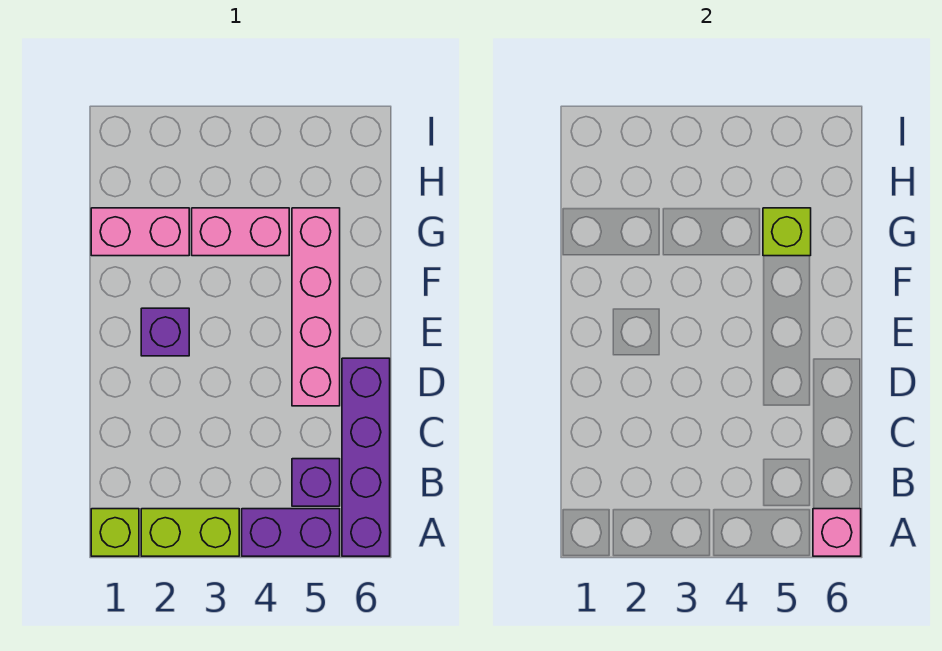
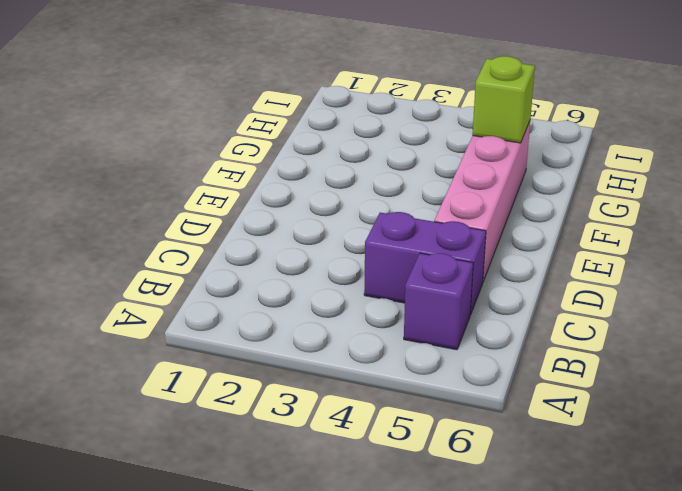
purple 1x2 brick [364,212,486,315] -> purple 1x2 brick moved to [242,509,340,556]
none -> lime 1x1 brick [91,509,139,556]
none -> lime 1x2 brick [141,509,239,556]

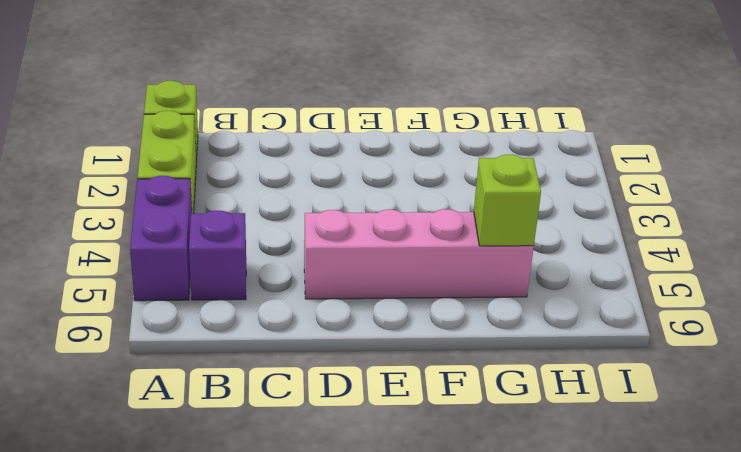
none -> purple 1x4 brick [342,358,390,556]
none -> purple 1x1 brick [141,308,189,356]

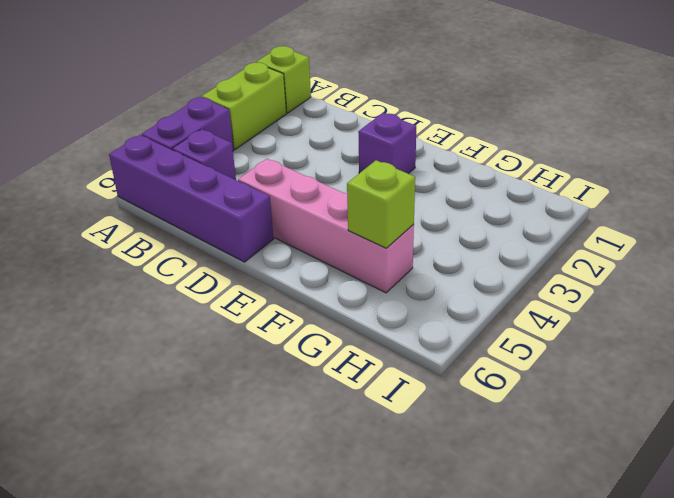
none -> pink 1x2 brick [91,208,189,256]
none -> pink 1x2 brick [192,208,289,256]

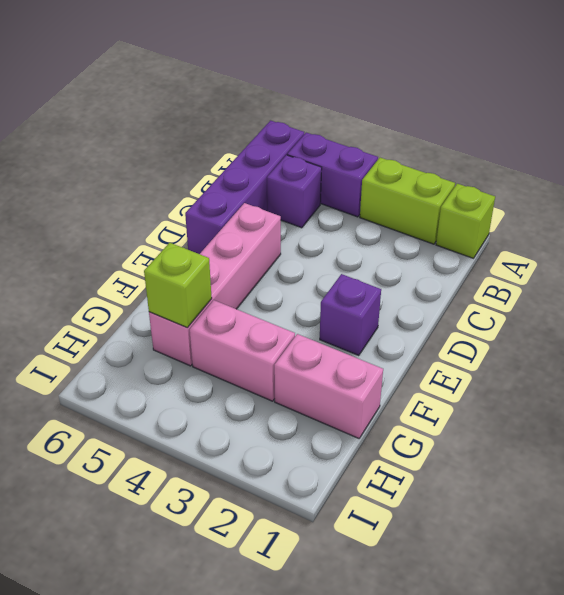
none -> pink 1x1 brick [813,509,861,556]

